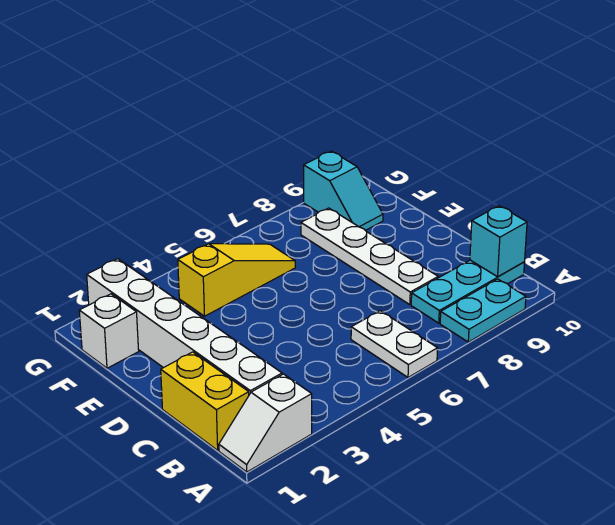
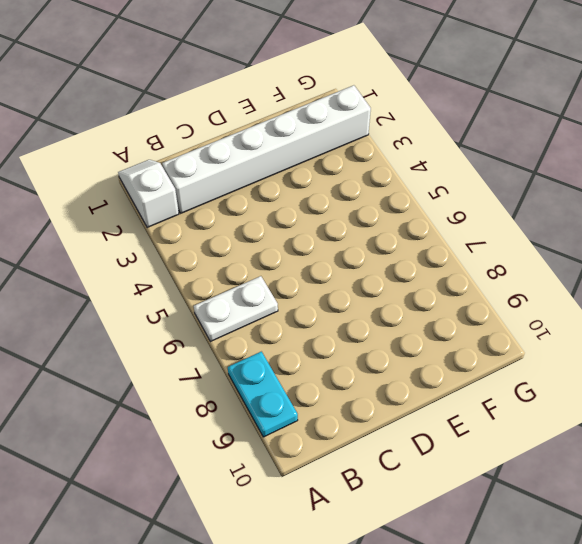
none -> yellow 1x2 brick [161,352,249,450]
none -> cyan 1x3 plate [411,260,525,323]

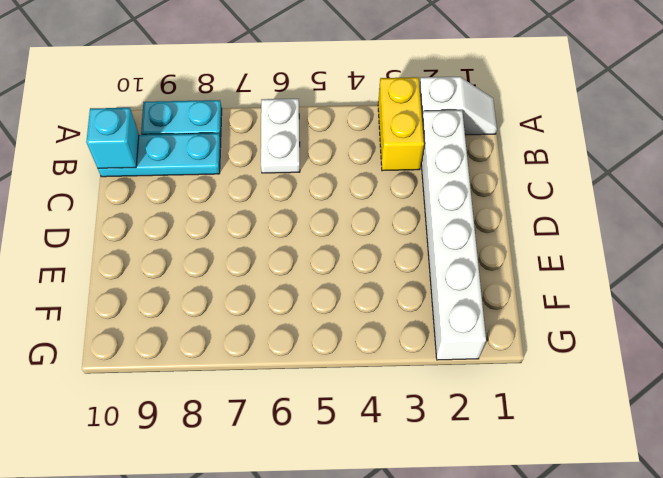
yellow 1x2 brick [378,77,424,171] -> yellow 1x2 brick moved to [161,352,249,450]
none -> white 1x4 plate [301,208,438,305]
none -> white 1x1 brick [79,294,139,368]

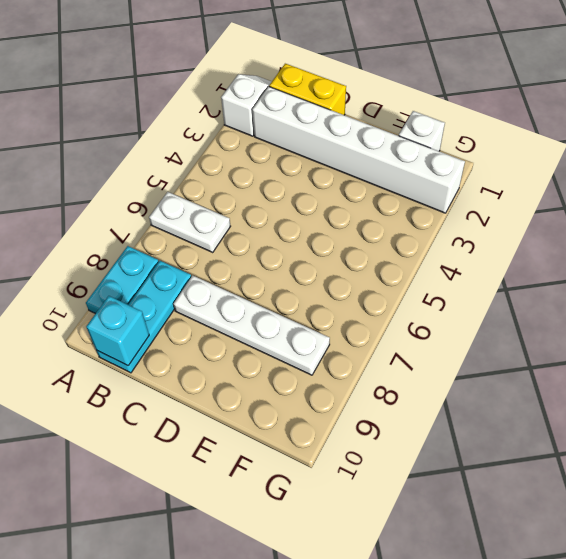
none -> yellow 1x3 slope [178,244,295,316]
none -> cyan 1x2 slope [304,151,383,230]

